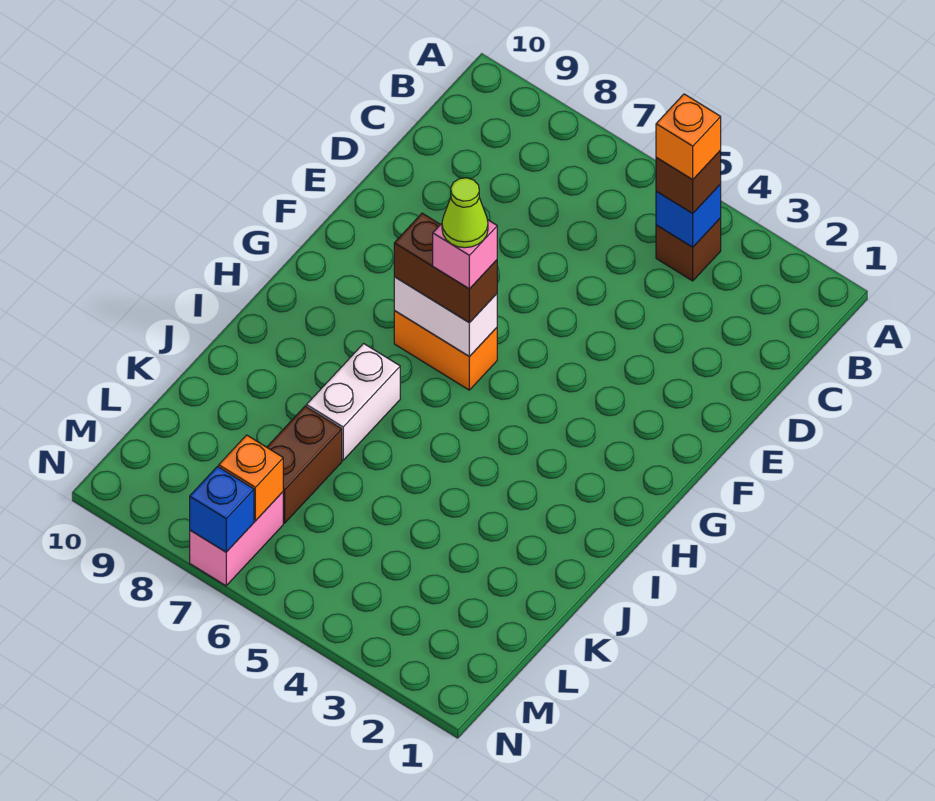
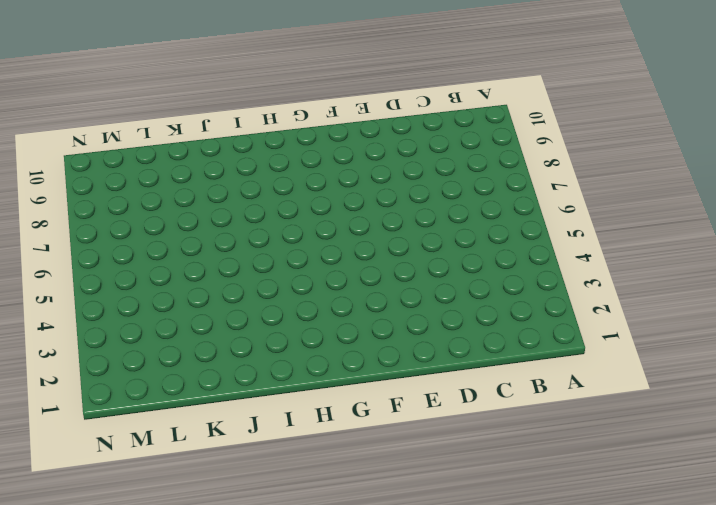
none -> brown 1x1 brick [656,218,721,281]
none -> orange 1x2 brick [394,311,497,390]
none -> white 1x2 brick [306,344,400,460]

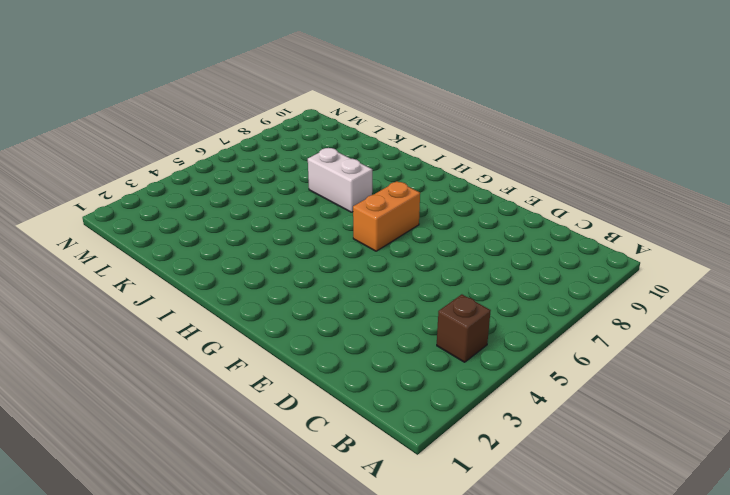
none -> brown 1x2 brick [267,406,342,523]
none -> pink 1x2 brick [190,492,283,586]
none -> blue 1x1 brick [656,184,721,247]

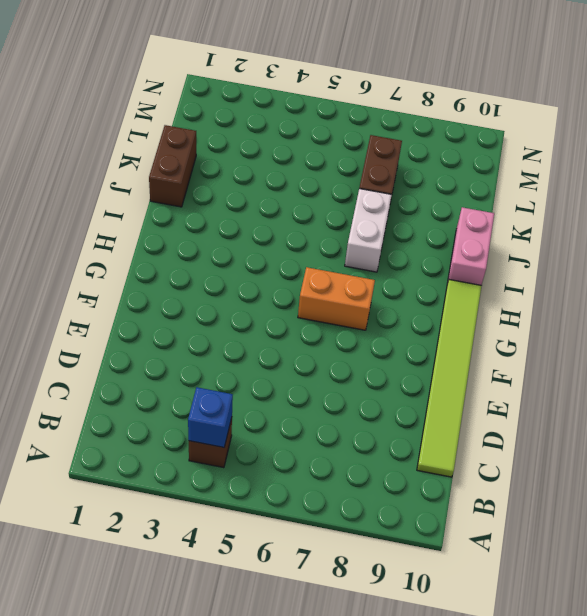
lime 1x6 tile [417,280,482,477] -> none
pink 1x2 brick [448,207,494,285] -> pink 1x2 brick moved to [190,492,283,586]
brown 1x2 brick [149,125,196,207] -> brown 1x2 brick turned to [394,213,497,323]
none -> white 1x2 brick [394,277,497,357]
none -> orange 1x1 brick [219,435,283,521]
none -> blue 1x1 brick [190,467,254,552]

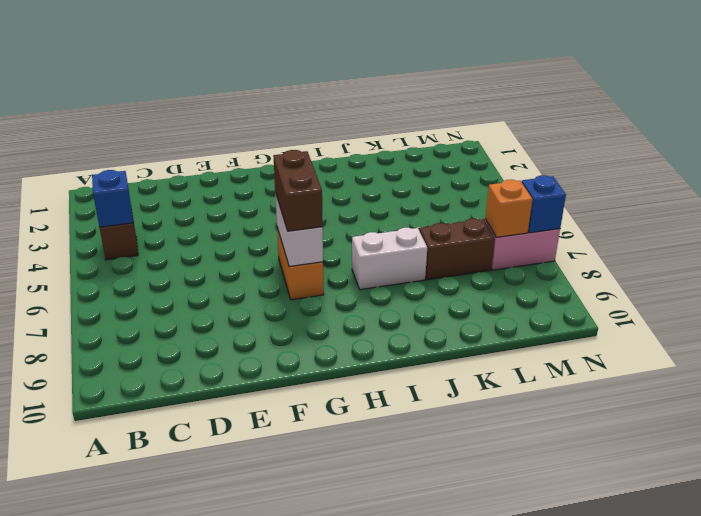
none -> brown 1x1 brick [656,151,721,213]
none -> orange 1x1 brick [656,94,721,180]
none -> pink 1x1 brick [433,220,497,289]

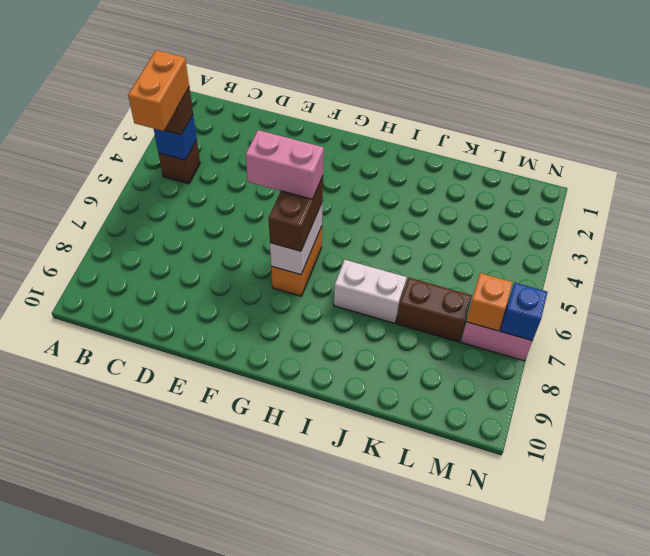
orange 1x2 brick [128,50,189,131] -> orange 1x1 brick [656,94,721,180]
pink 1x2 brick [246,130,324,199] -> pink 1x1 brick [433,220,497,289]
none -> lime 1x1 cone [442,178,488,248]

